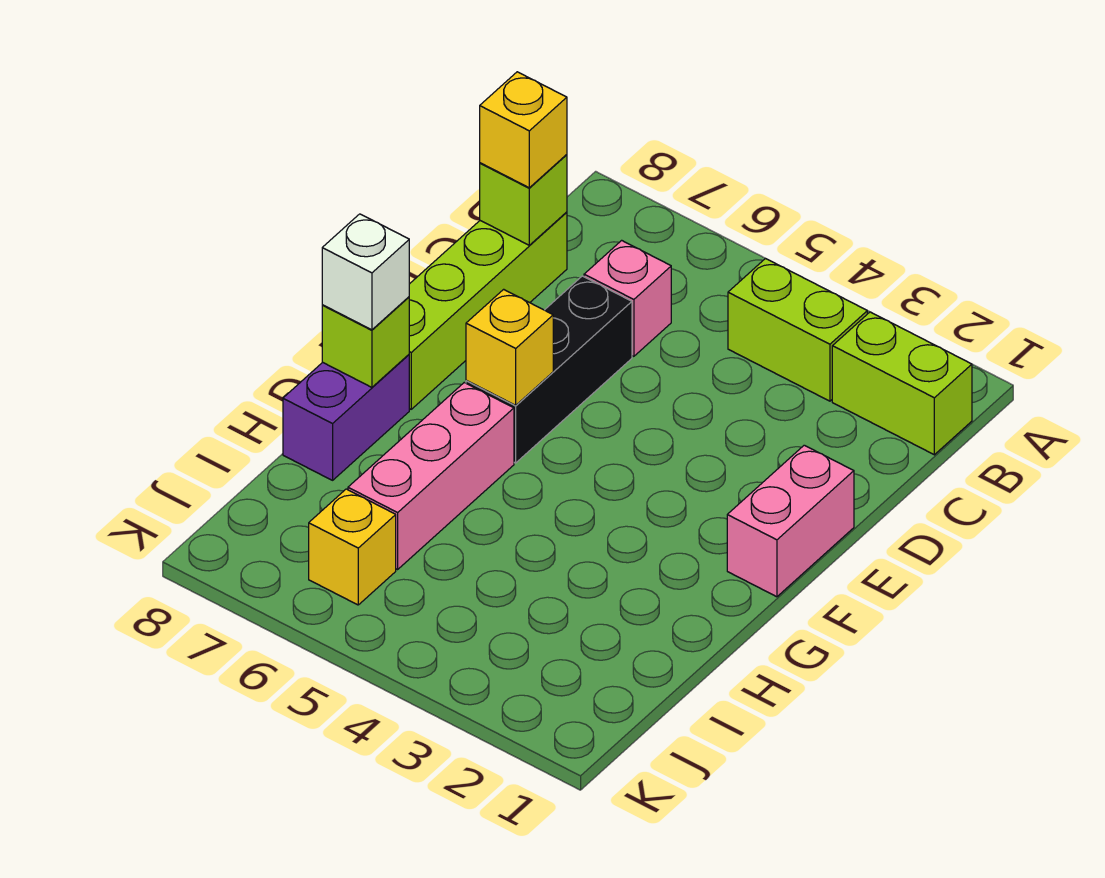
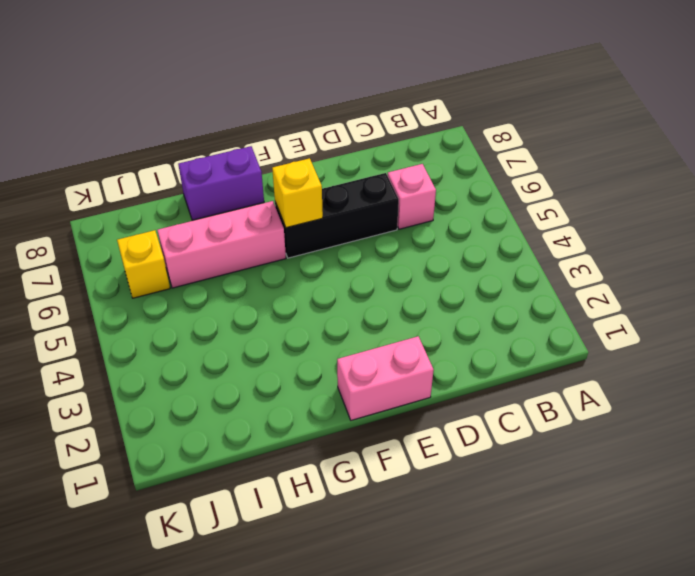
none -> lime 1x2 brick [832,312,972,455]
none -> lime 1x2 brick [728,258,867,401]
none -> lime 1x4 brick [409,212,567,409]

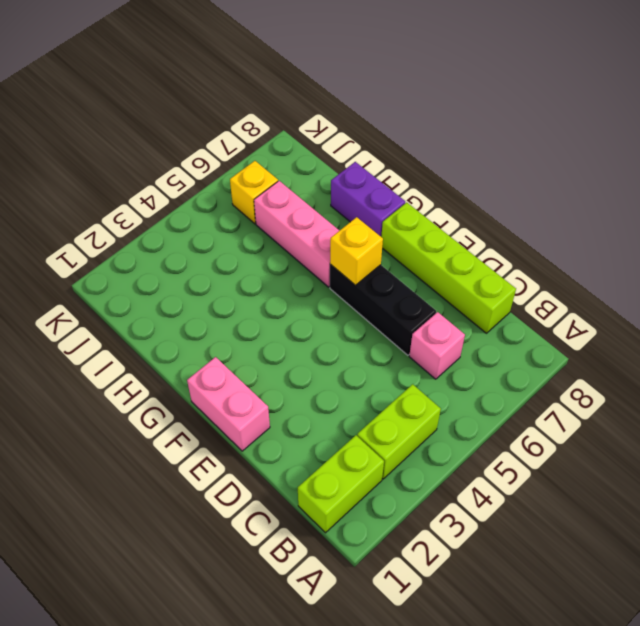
none -> lime 1x1 brick [480,155,567,245]
none -> lime 1x1 brick [322,297,409,387]
none -> yellow 1x1 brick [480,72,567,188]

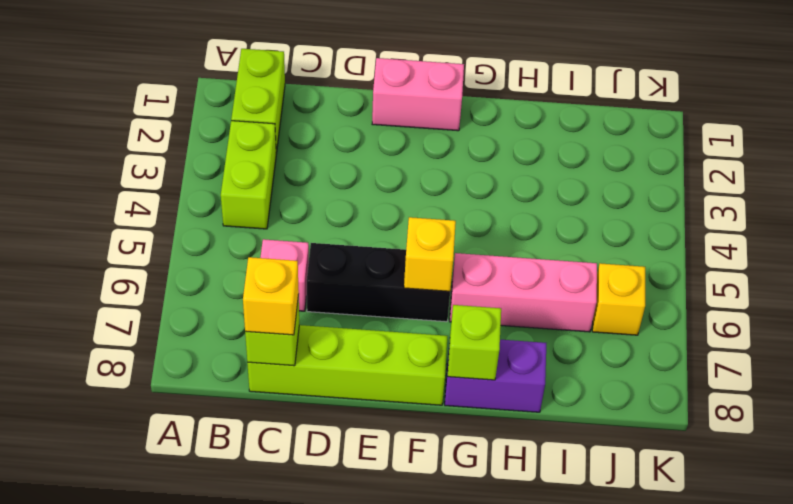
none -> white 1x1 brick [322,214,409,330]

